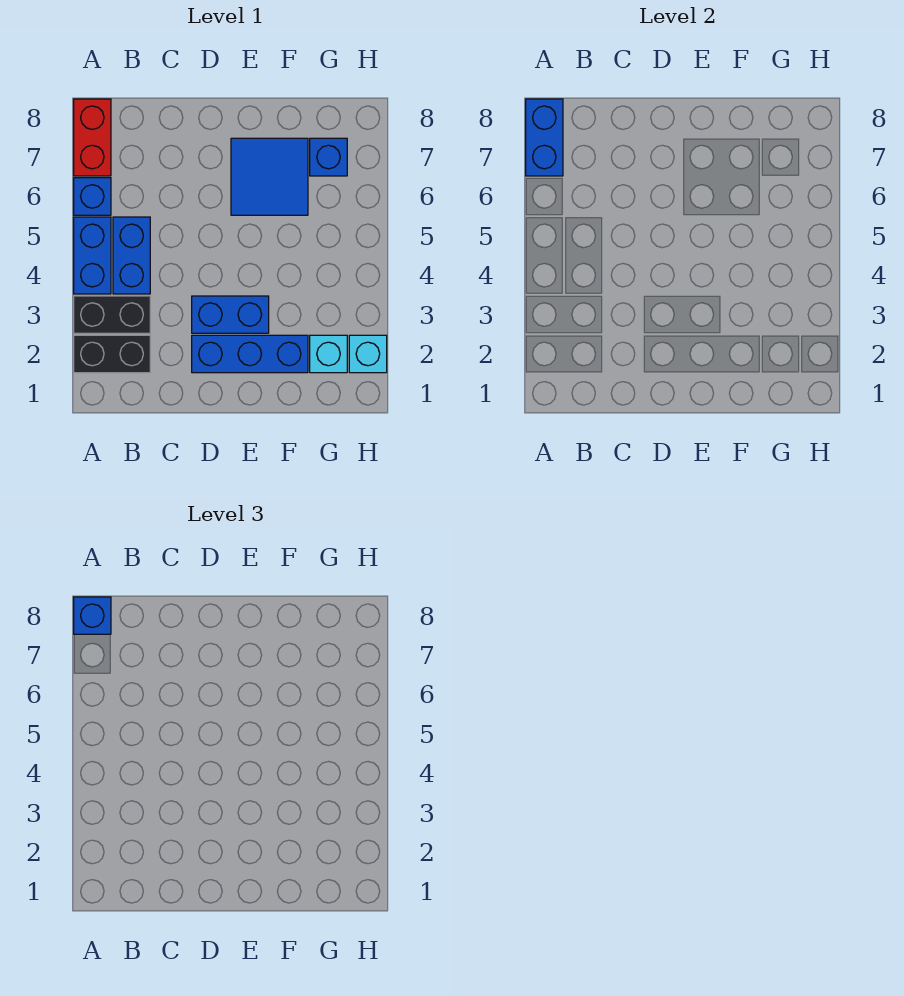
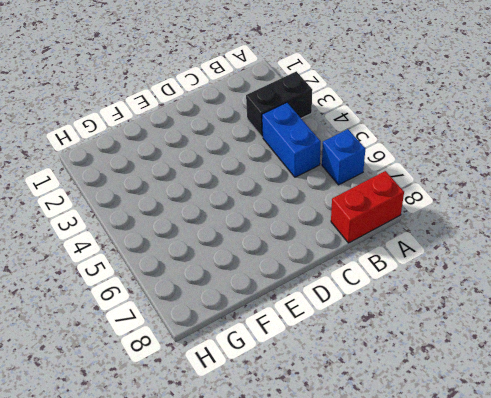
red 1x2 brick [331,171,404,243] -> red 1x2 brick turned to [74,99,111,176]
none -> black 1x2 brick [74,335,150,373]
none -> blue 1x2 brick [74,217,111,294]
none -> blue 1x3 brick [192,335,308,373]

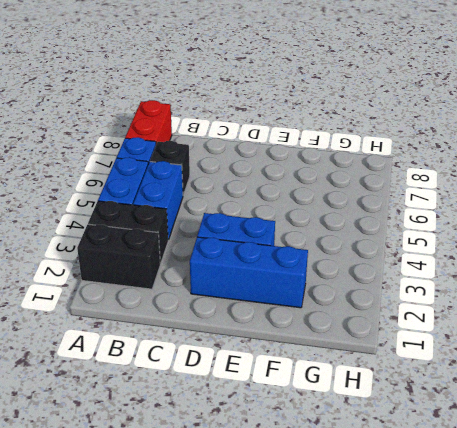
black 1x1 brick [150,141,190,195] -> none
none -> blue 2x2 tile [231,138,308,215]
none -> cyan 1x1 brick [310,335,347,373]
none -> blue 1x1 brick [310,138,347,176]

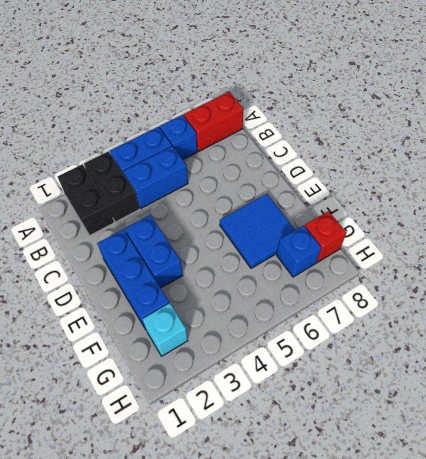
red 1x1 brick [305,211,347,262] -> none
none -> cyan 1x1 brick [349,335,387,373]
none -> blue 1x2 brick [526,99,563,176]
none -> blue 1x1 brick [74,597,111,634]

